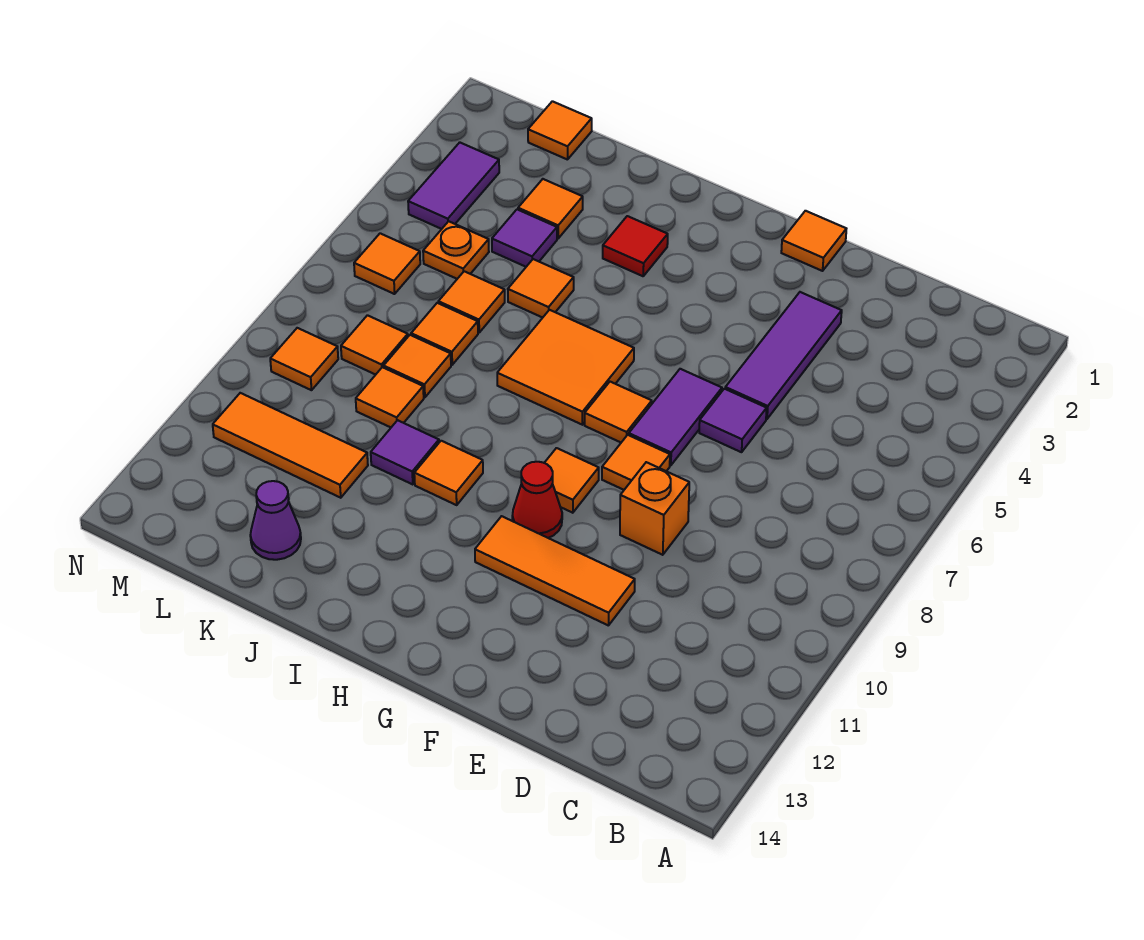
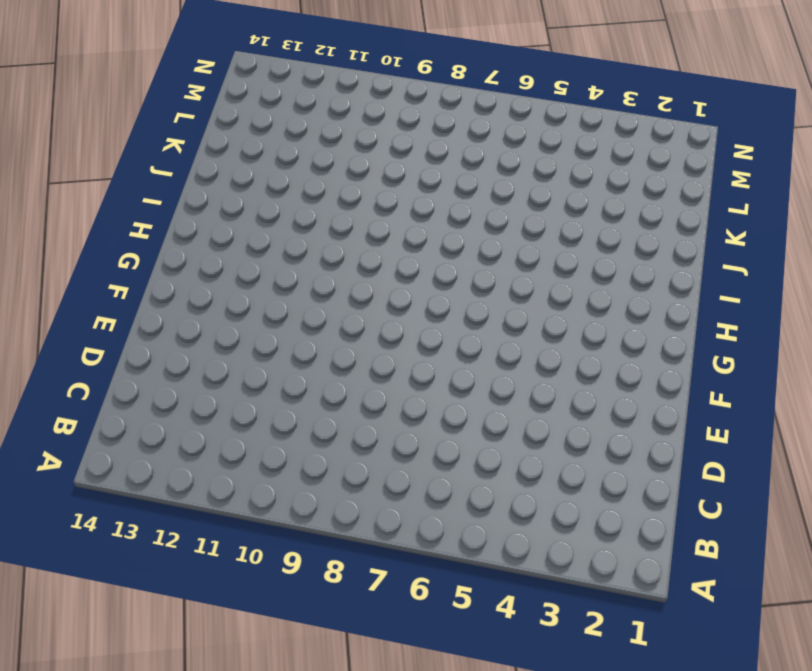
none -> purple 1x3 tile [725,292,842,419]
none -> purple 1x1 tile [699,389,767,452]
none -> orange 1x1 brick [620,462,689,555]

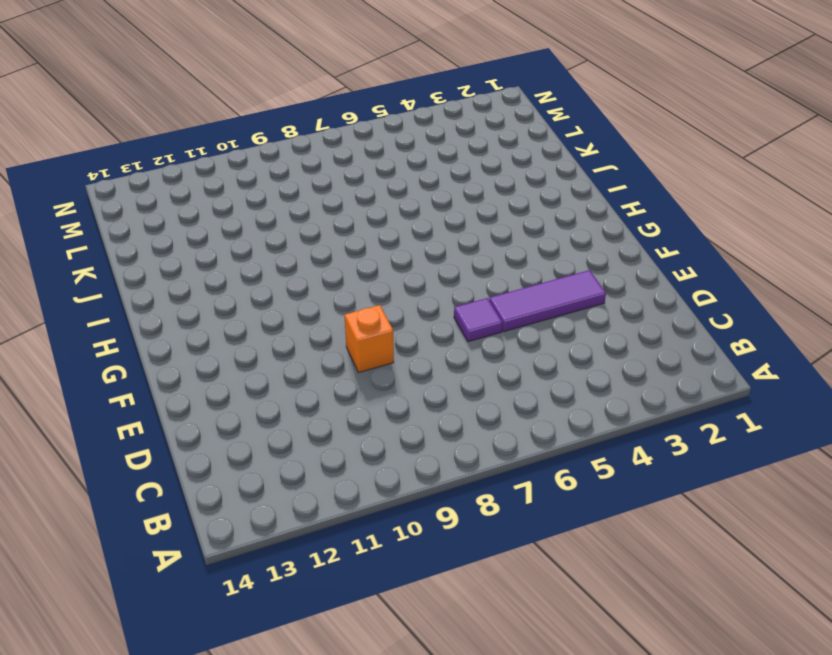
none -> orange 1x3 tile [475,516,635,626]
none -> orange 1x1 tile [781,211,846,271]
none -> purple 1x2 tile [629,369,722,465]

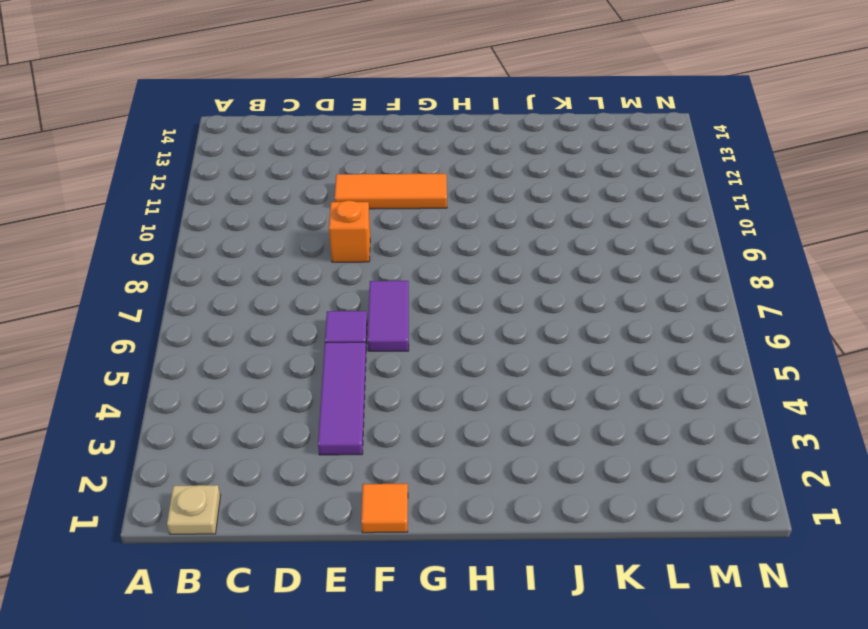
tan 1x1 plate [167,485,221,534] -> none
none -> orange 1x1 tile [602,435,670,490]
none -> orange 1x1 tile [585,382,652,442]
none -> orange 1x1 tile [545,448,599,513]

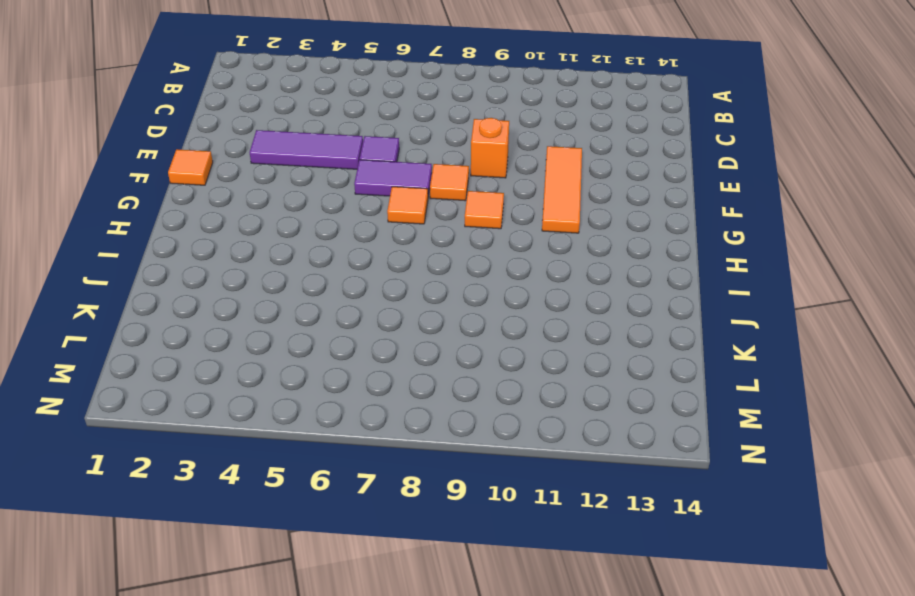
none -> red 1x1 cone [512,462,562,538]
none -> orange 2x2 tile [497,310,634,425]
none -> red 1x1 tile [603,216,668,276]

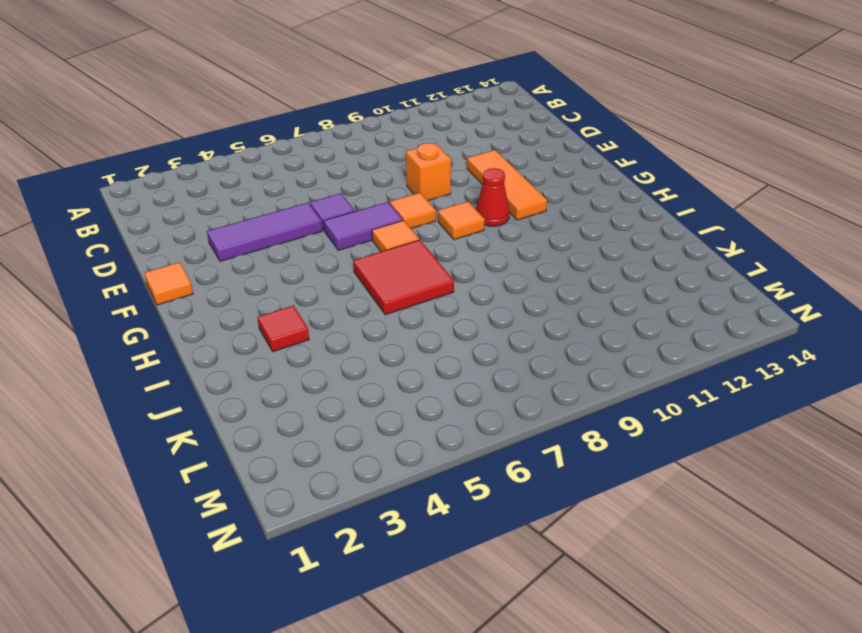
red 2x2 tile [353,240,454,315] -> orange 2x2 tile [497,310,634,425]
none -> orange 1x1 tile [414,441,483,505]
none -> orange 1x1 tile [508,259,574,318]
none -> purple 1x1 tile [371,420,439,484]

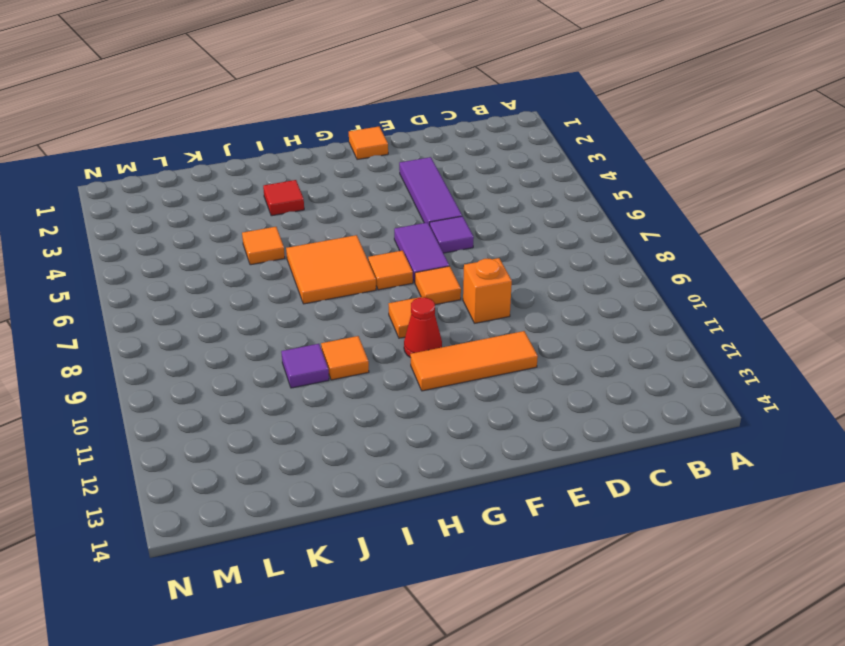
none -> orange 1x1 tile [518,179,583,238]
none -> purple 1x1 tile [492,209,557,267]
none -> orange 1x1 tile [438,271,505,332]

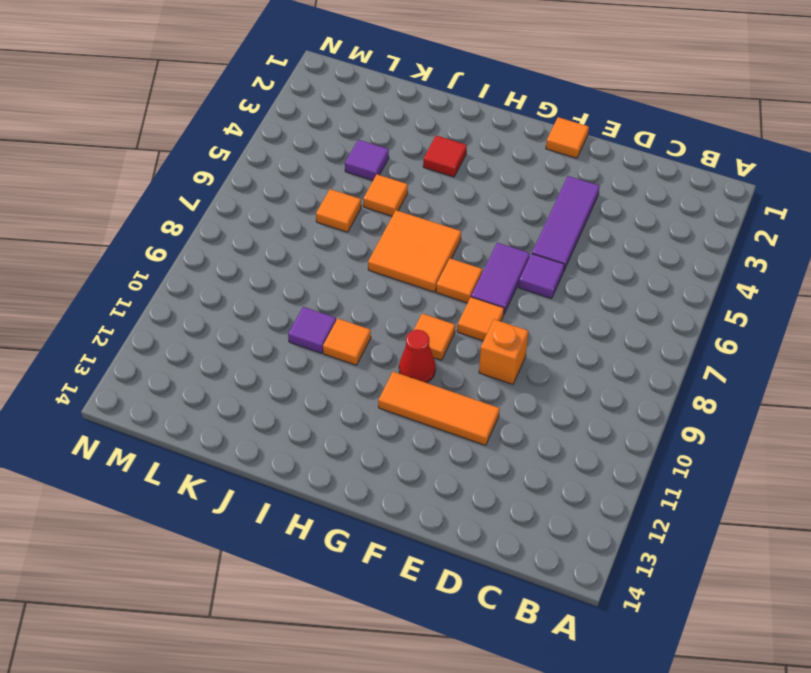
none -> orange 1x1 tile [518,179,583,238]
none -> orange 1x1 tile [411,303,478,365]
none -> orange 1x1 tile [384,335,451,397]

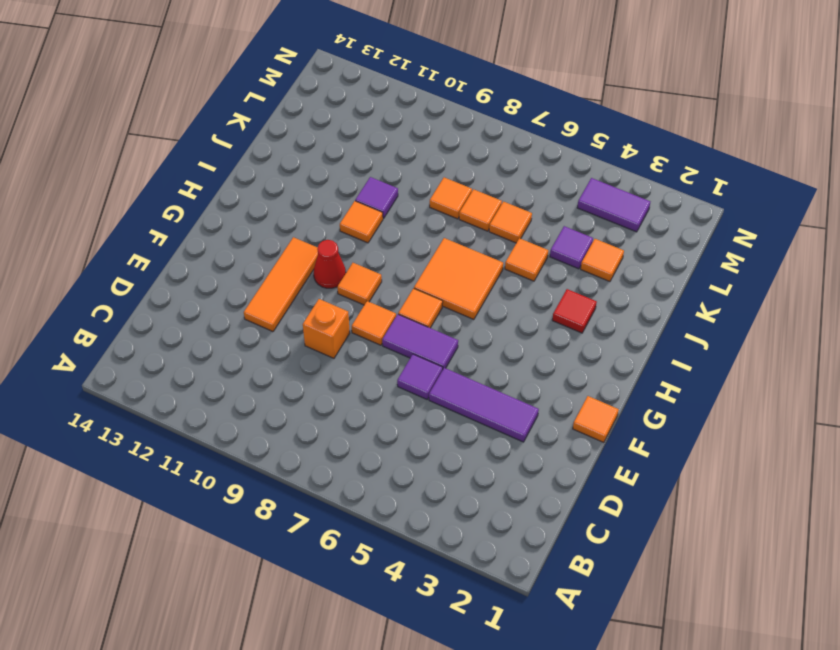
none -> orange 1x1 tile [356,367,424,427]
none -> orange 1x3 tile [213,393,368,498]
none -> purple 1x1 cone [250,481,301,560]

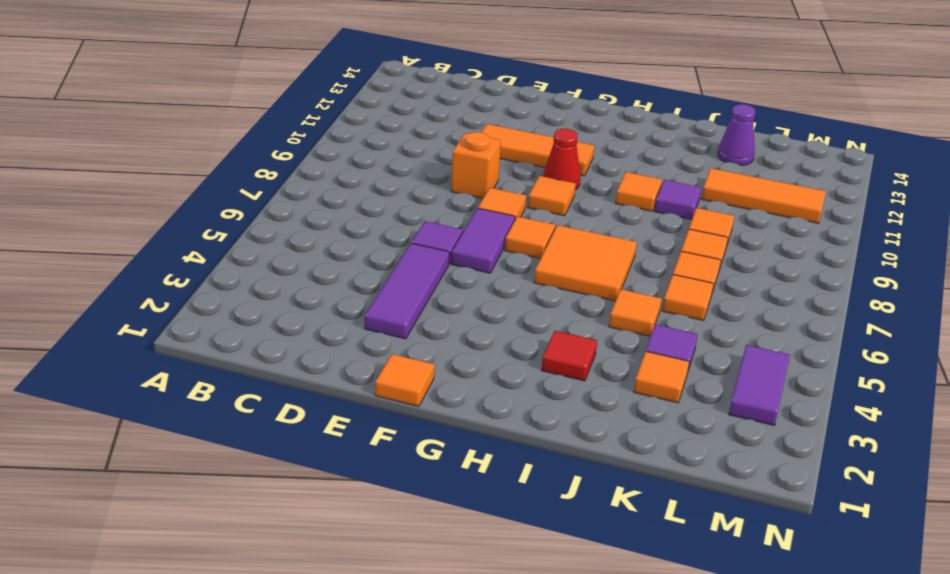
none -> orange 1x1 tile [528,101,592,160]
none -> orange 1x1 plate [423,221,489,279]
none -> orange 1x1 tile [341,315,408,375]

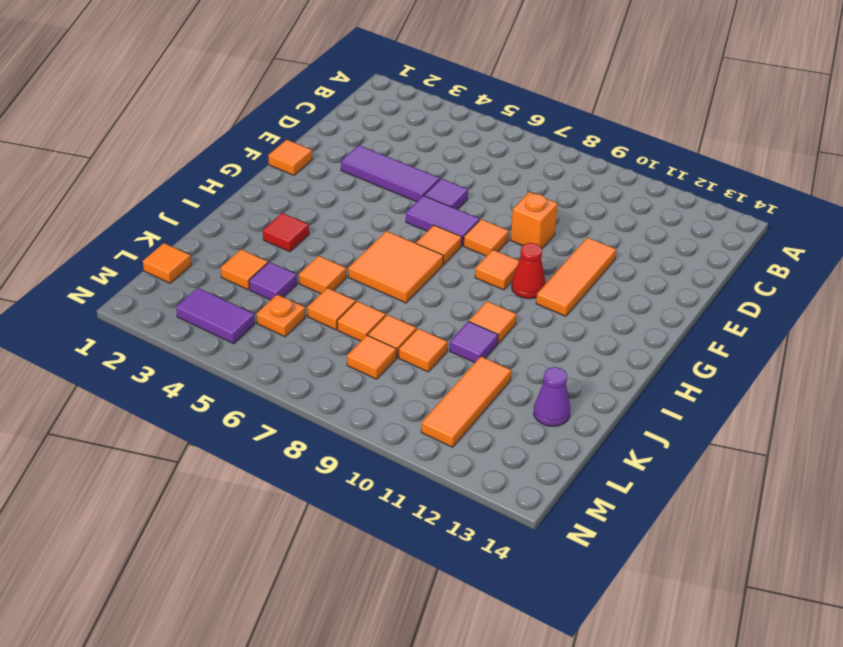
none -> orange 1x1 tile [354,233,420,294]
none -> orange 1x1 tile [270,328,338,390]

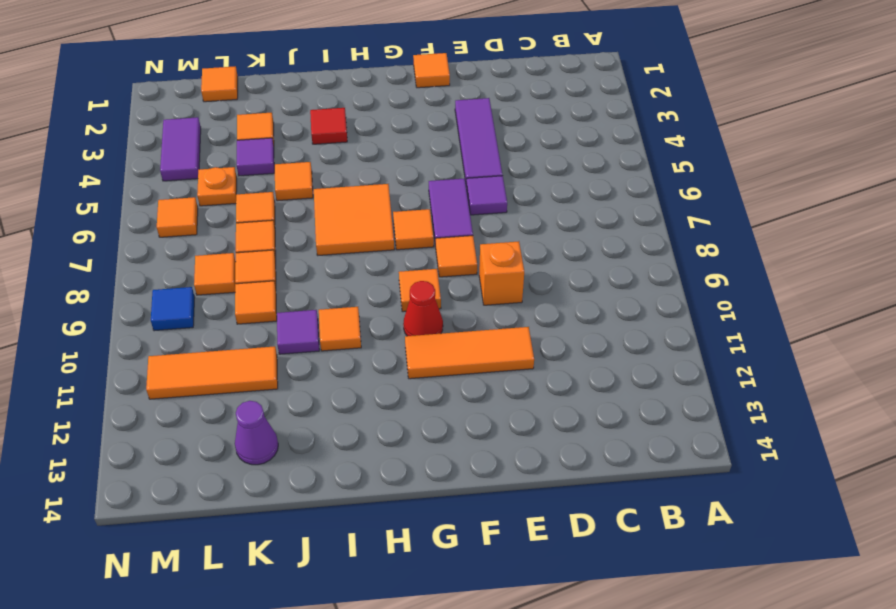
blue 1x1 tile [151,287,195,331] -> orange 1x1 tile [270,328,338,390]

